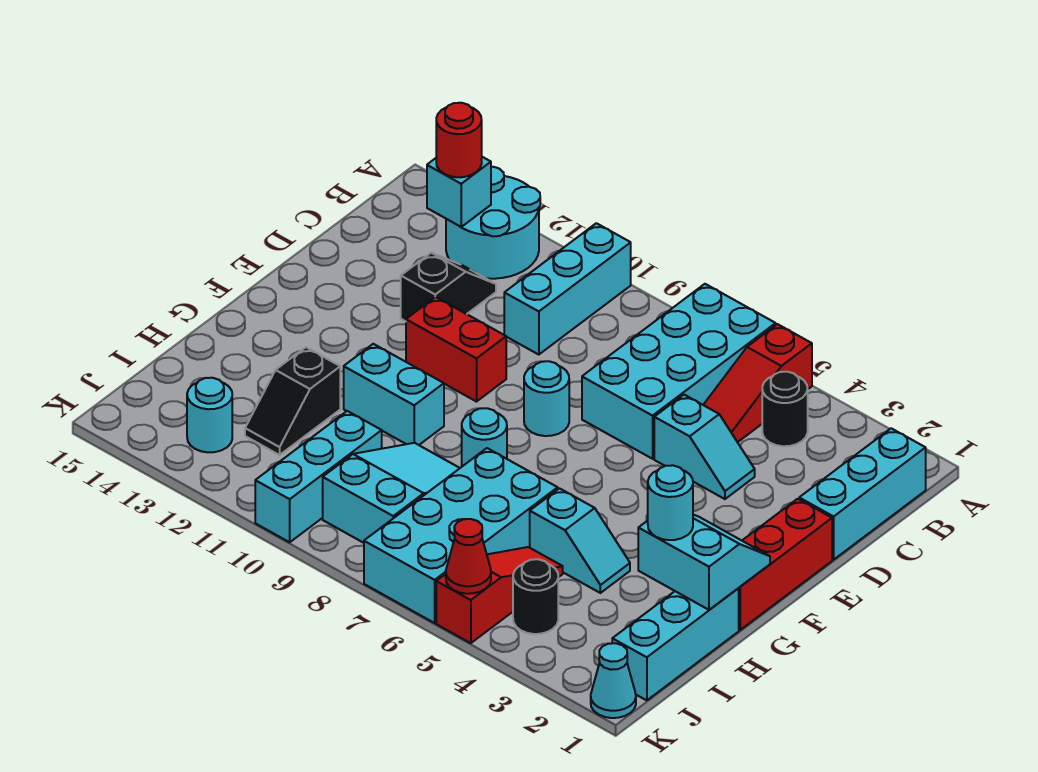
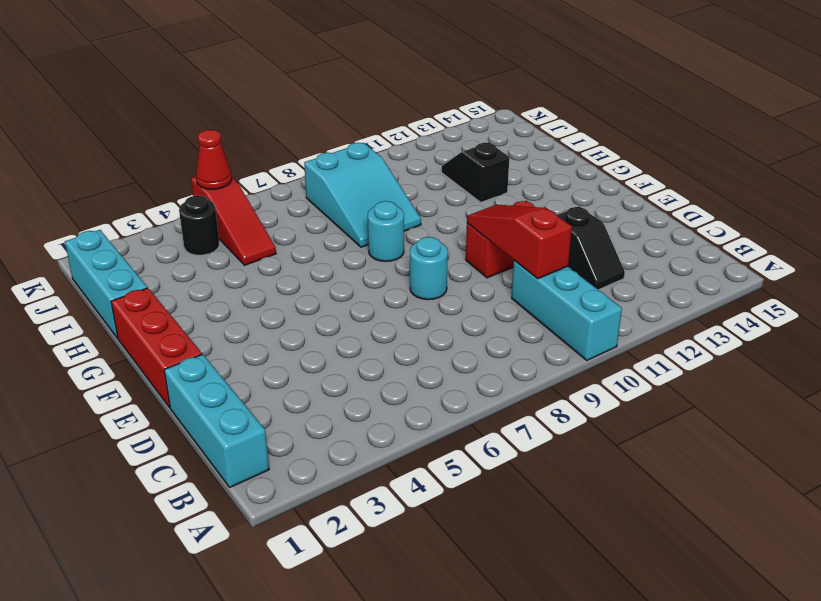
red 1x3 slope [467,205,572,279] -> red 1x3 slope moved to [704,324,812,442]
none -> cyan 2x4 brick [582,284,776,459]
none -> cyan 2x2 round brick [446,167,540,279]
none -> black 1x1 round brick [762,372,808,446]

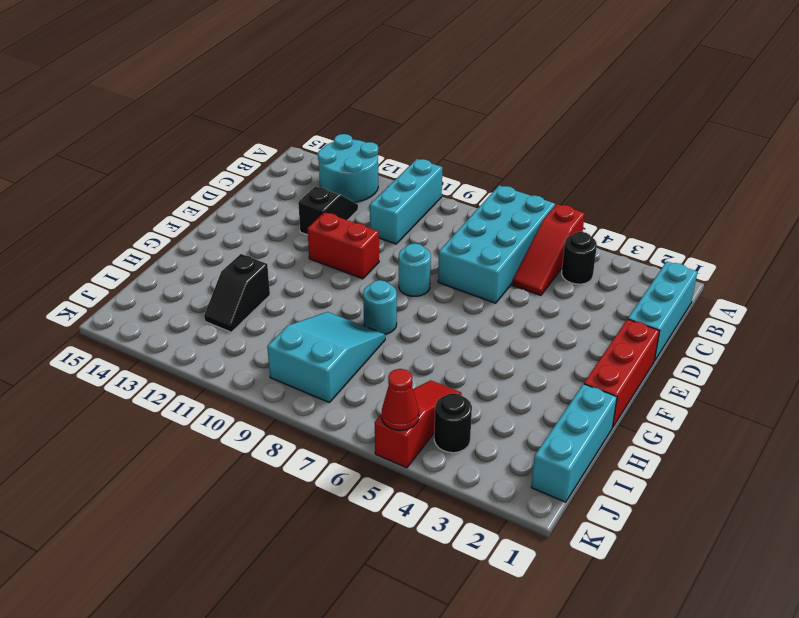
none -> cyan 1x2 slope [654,395,755,499]
none -> cyan 1x2 brick [344,344,444,445]
none -> cyan 1x2 slope [530,488,630,593]

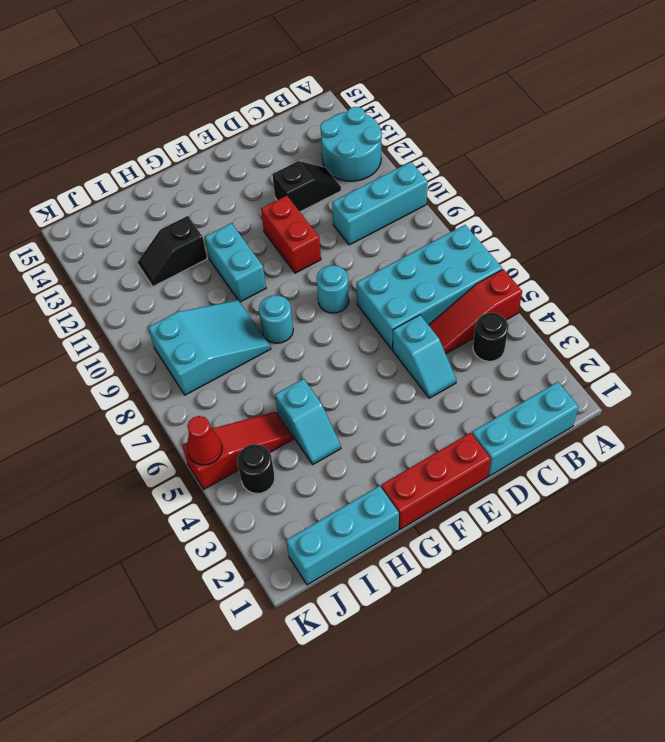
none -> cyan 2x4 brick [364,448,558,623]
none -> cyan 1x3 brick [255,411,382,542]
none -> cyan 1x1 round brick [187,378,232,452]

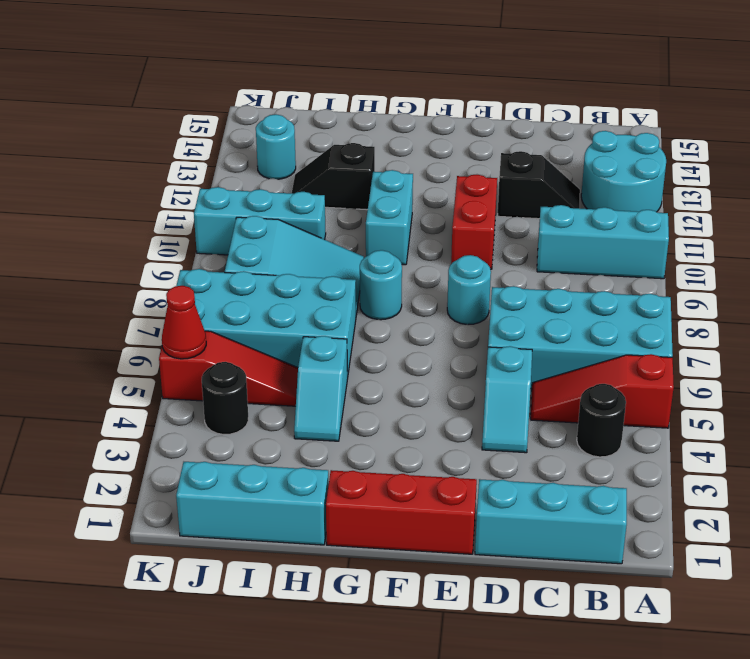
none -> cyan 1x1 cone [591,643,636,718]
none -> cyan 1x1 brick [427,157,491,227]
none -> cyan 2x2 slope [638,515,770,610]

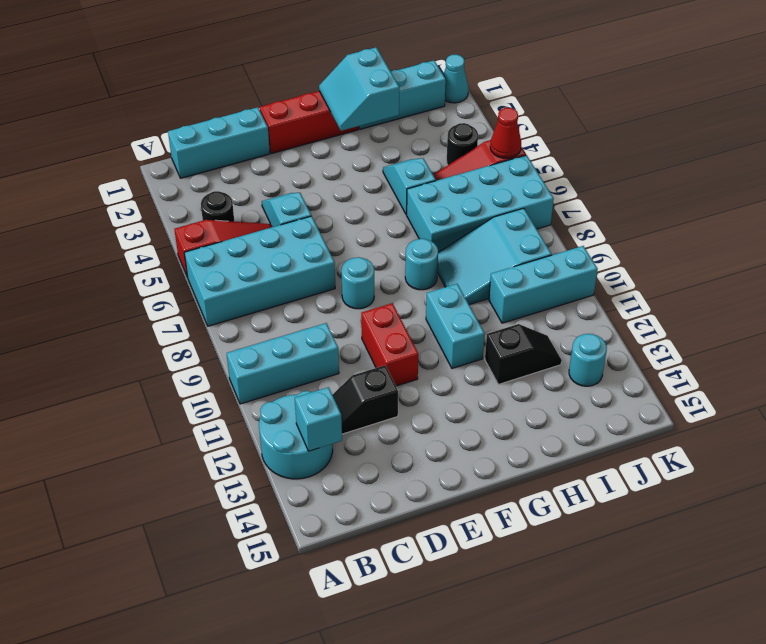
none -> red 1x1 round brick [436,103,482,177]
none -> cyan 1x1 round brick [648,465,693,540]

